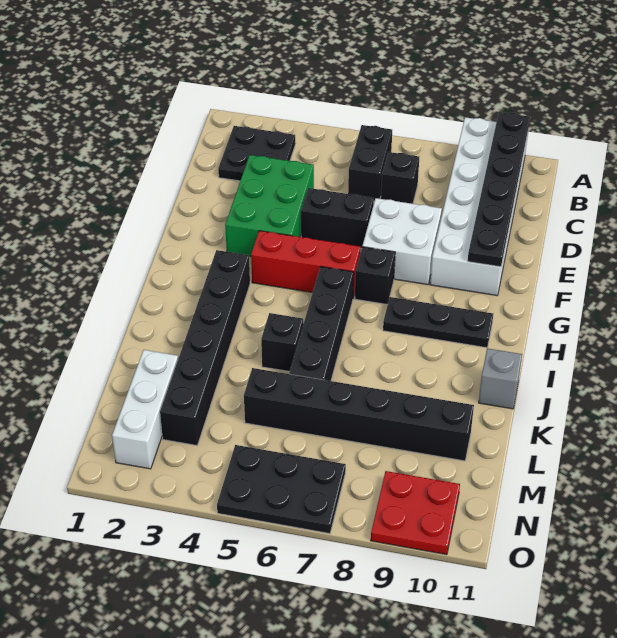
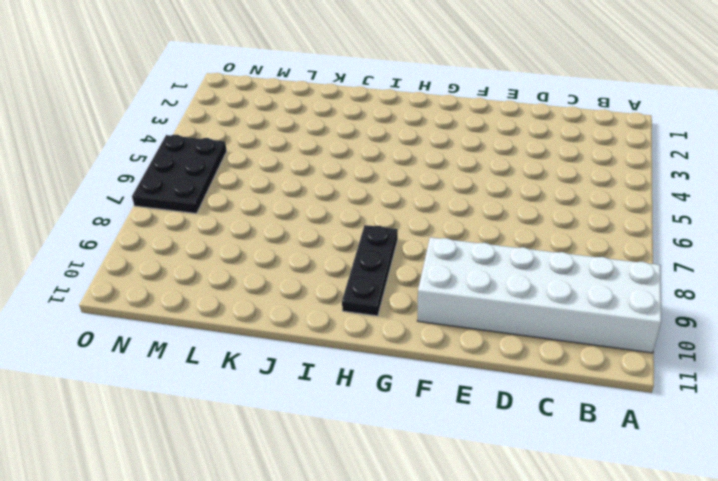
none -> black 2x2 plate [218,126,296,181]
none -> black 1x2 brick [348,125,392,201]
none -> black 1x1 brick [381,152,419,204]

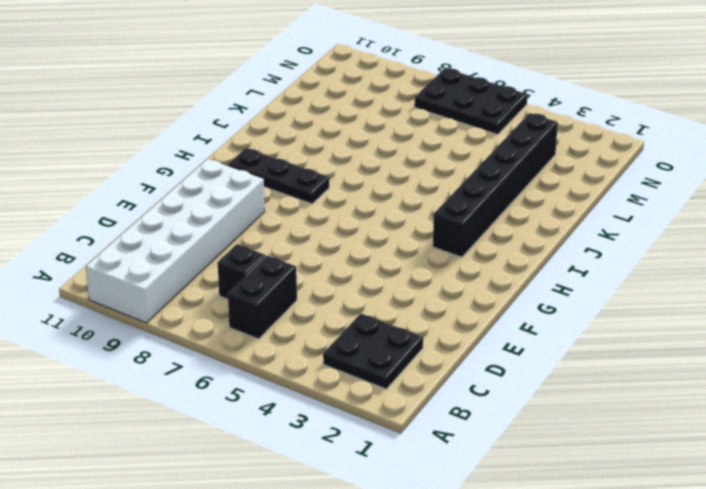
none -> green 2x3 brick [225,155,314,257]
none -> black 1x2 brick [301,188,374,249]
none -> white 2x2 brick [362,198,442,285]

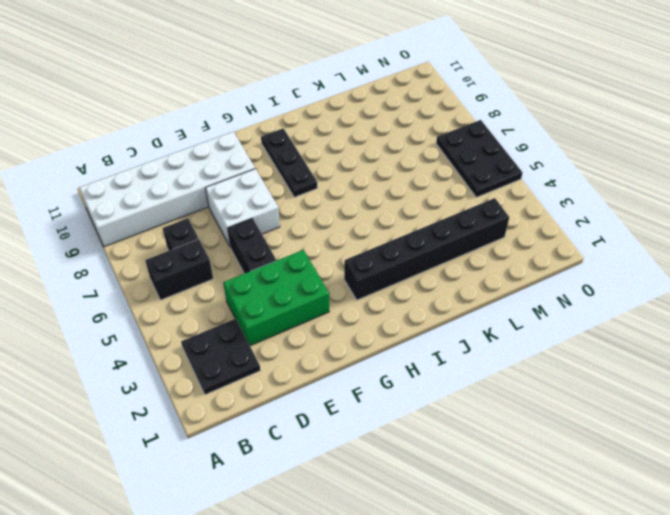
none -> red 1x3 brick [251,231,360,297]
none -> black 1x1 brick [355,247,395,305]
none -> black 1x4 brick [289,267,354,381]

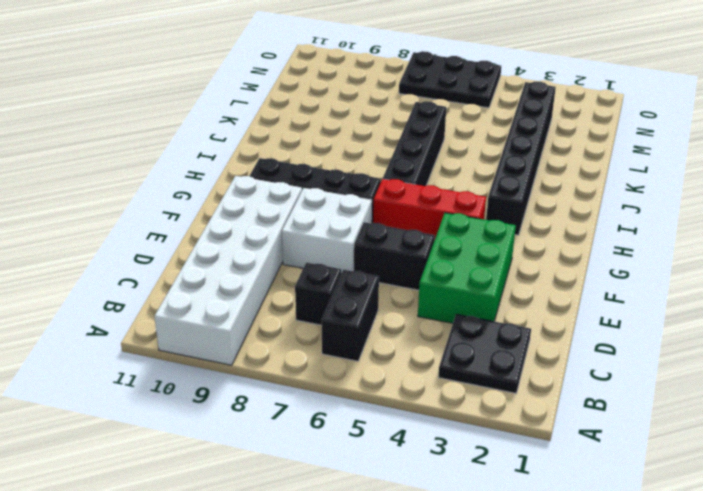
none -> black 1x1 brick [261,313,303,372]
none -> grey 1x1 brick [479,348,522,409]
none -> white 1x3 brick [112,350,178,469]

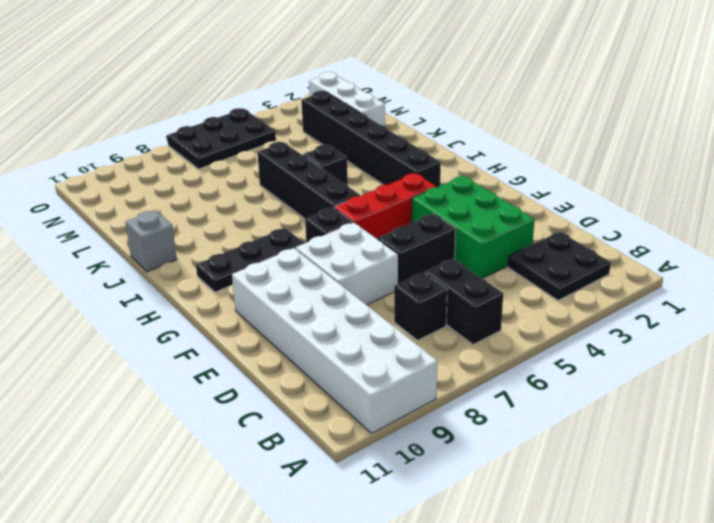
none -> black 1x6 brick [244,368,474,461]
none -> red 2x2 plate [371,471,460,555]
none -> black 1x6 plate [468,112,530,267]

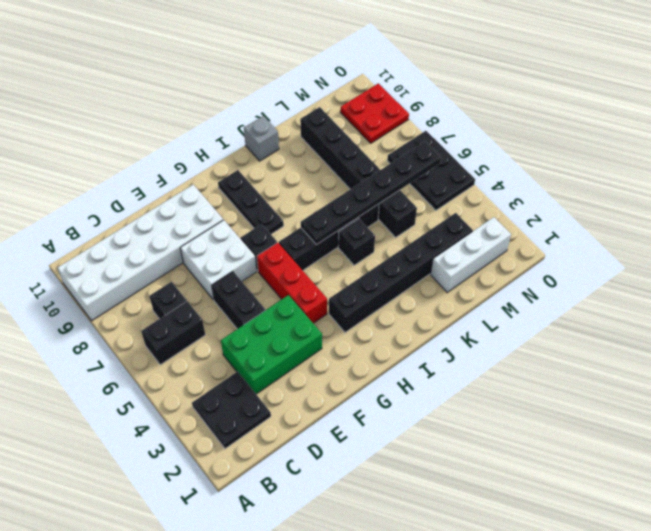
black 1x6 plate [301,141,441,245] -> black 1x6 plate moved to [468,112,530,267]

